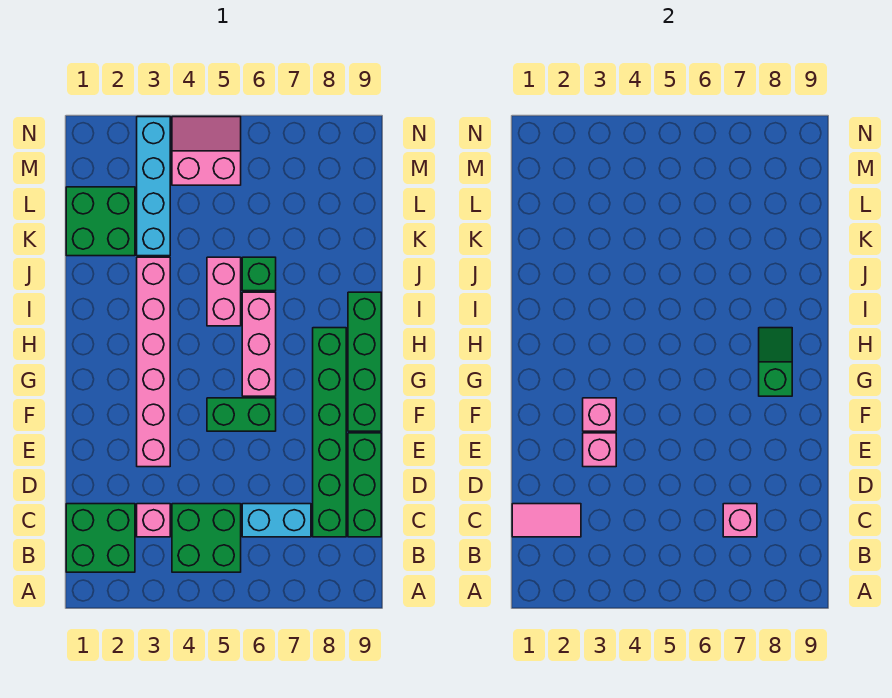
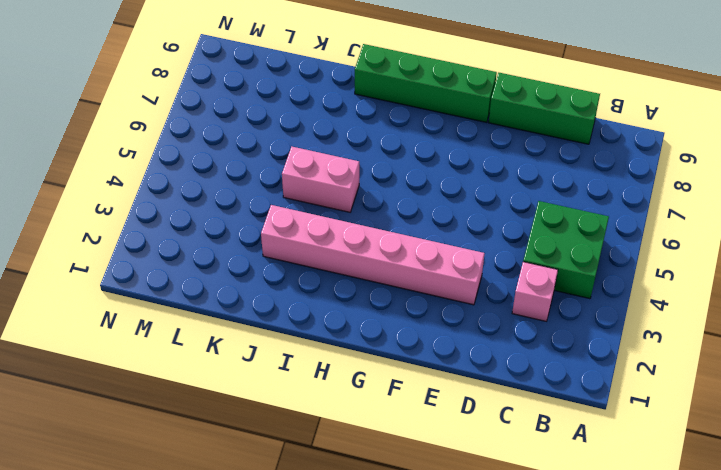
none -> green 2x2 brick [66,504,135,572]
none -> cyan 1x2 brick [242,504,311,537]
none -> green 1x6 brick [313,328,346,537]

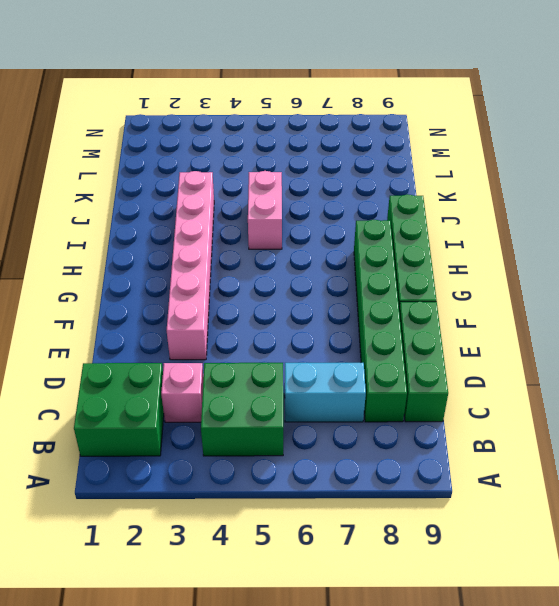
none -> green 1x2 brick [207,398,276,431]
none -> pink 1x3 brick [242,292,276,396]
none -> green 1x1 brick [242,257,276,291]

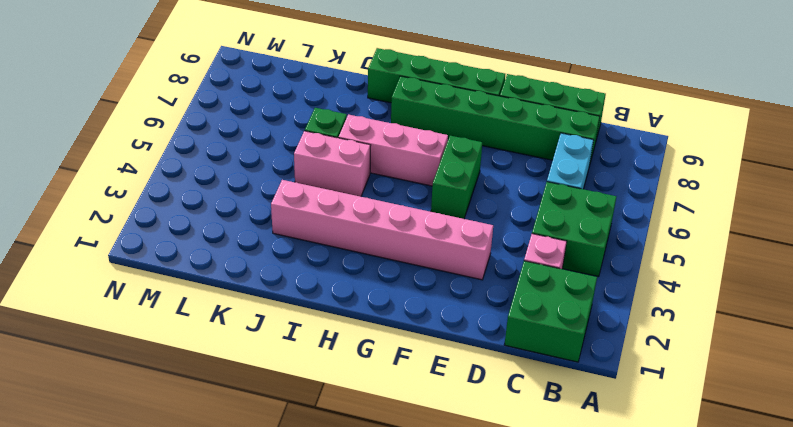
none -> green 2x2 brick [66,187,135,256]
none -> cyan 1x4 brick [137,117,170,256]
none -> pink 2x2 slope [172,117,241,185]

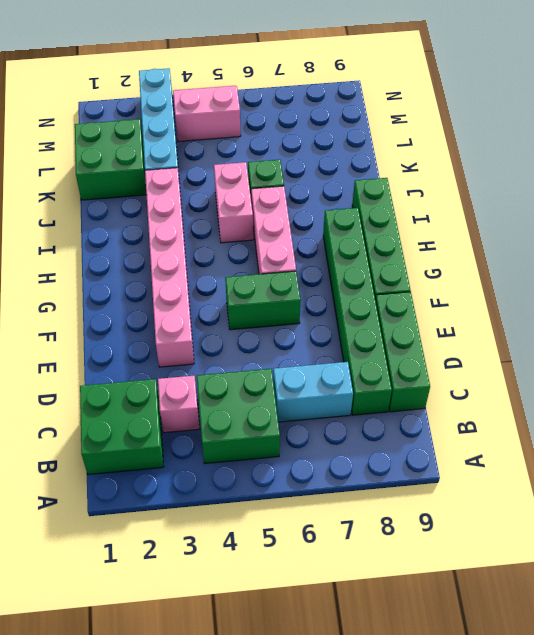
none -> pink 1x2 tile [512,504,581,537]
none -> pink 1x1 brick [723,504,757,537]
none -> pink 1x1 brick [583,433,616,467]

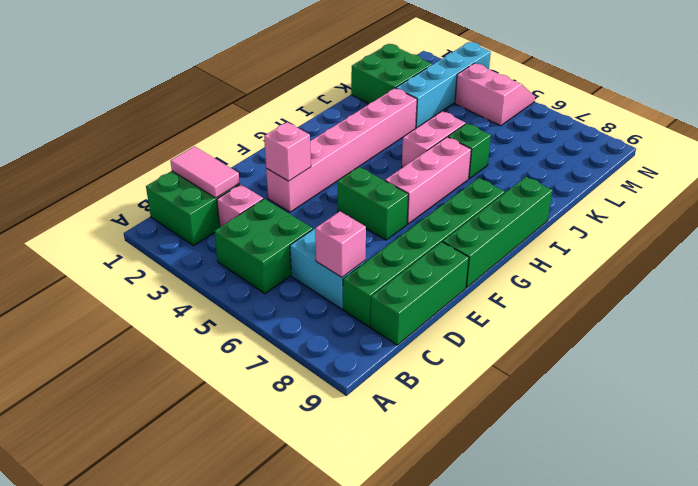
none -> pink 1x1 brick [583,398,616,431]
none -> green 1x2 slope [759,328,792,396]

